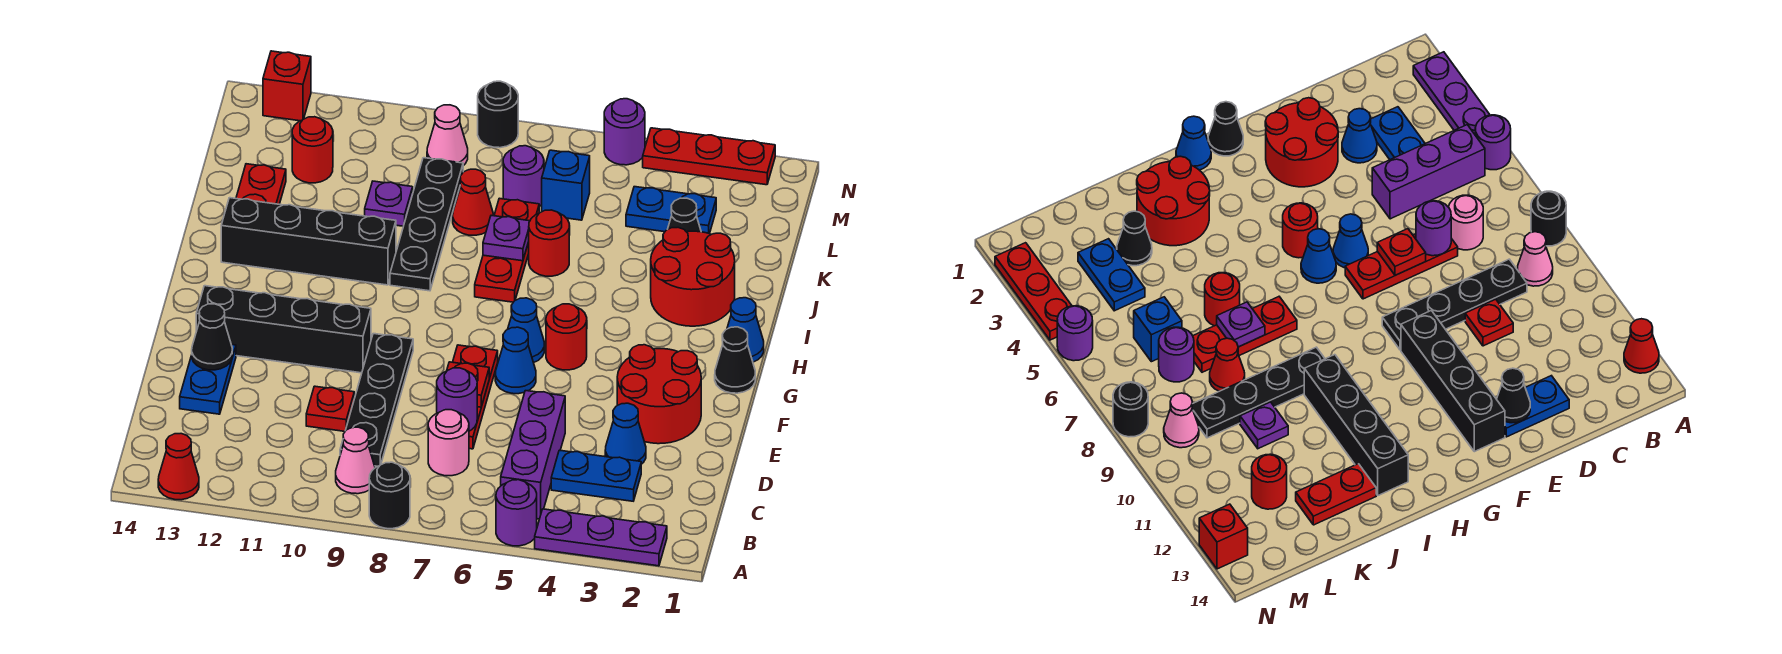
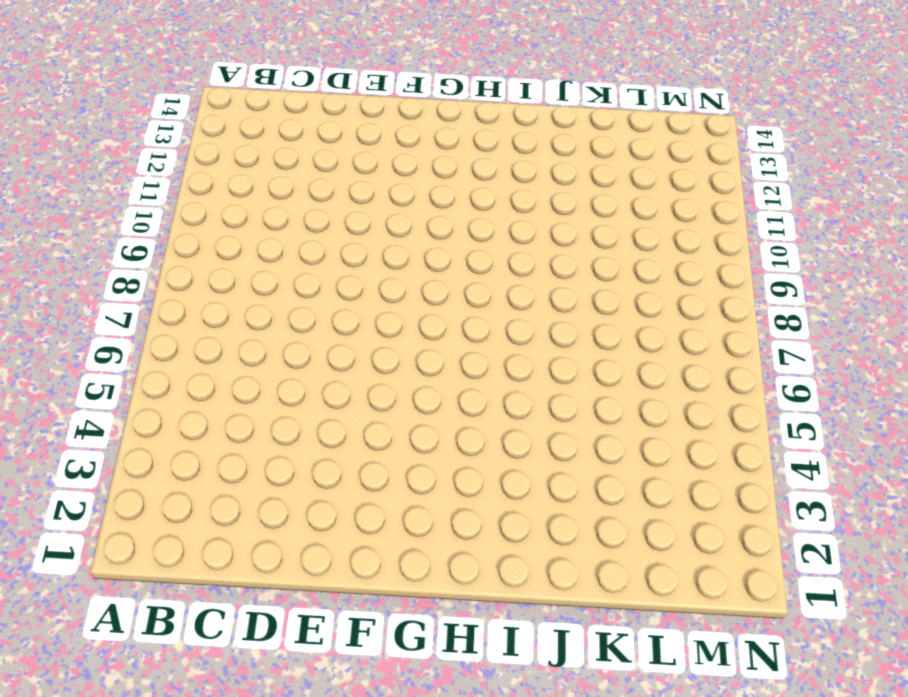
none -> purple 1x3 plate [535,509,667,566]
none -> purple 1x1 round brick [496,480,537,546]
none -> black 1x1 round brick [369,462,410,529]
none -> red 1x1 cone [158,434,199,500]

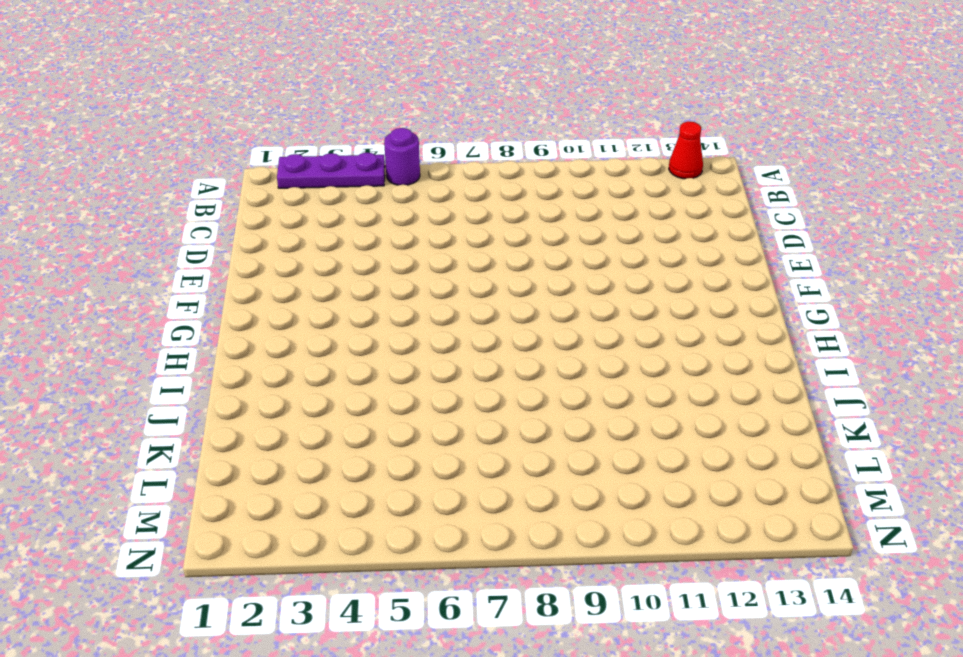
none -> black 1x1 round brick [369,462,410,529]
none -> purple 1x3 brick [501,391,565,519]
none -> pink 1x1 cone [336,427,375,494]
none -> blue 1x2 plate [551,450,641,501]

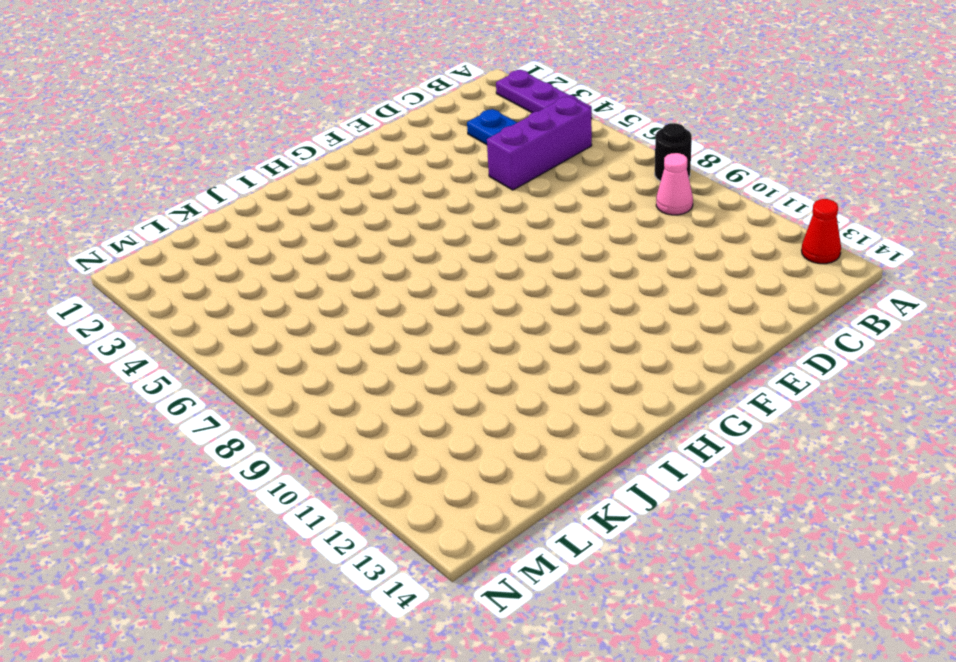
none -> purple 1x1 round brick [496,480,537,546]
none -> pink 1x1 round brick [428,410,469,476]
none -> black 1x4 plate [340,334,413,466]
none -> blue 1x1 cone [605,403,646,464]

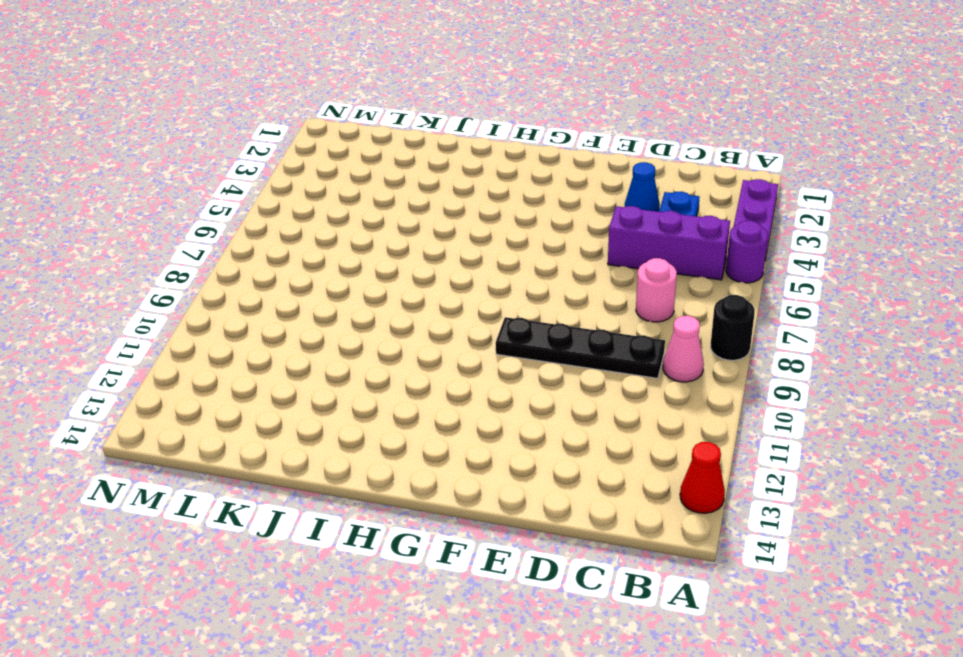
none -> red 1x3 plate [453,345,498,449]
none -> red 1x1 plate [306,386,354,431]
none -> blue 1x2 plate [180,345,236,414]
none -> red 2x2 round brick [617,345,701,444]

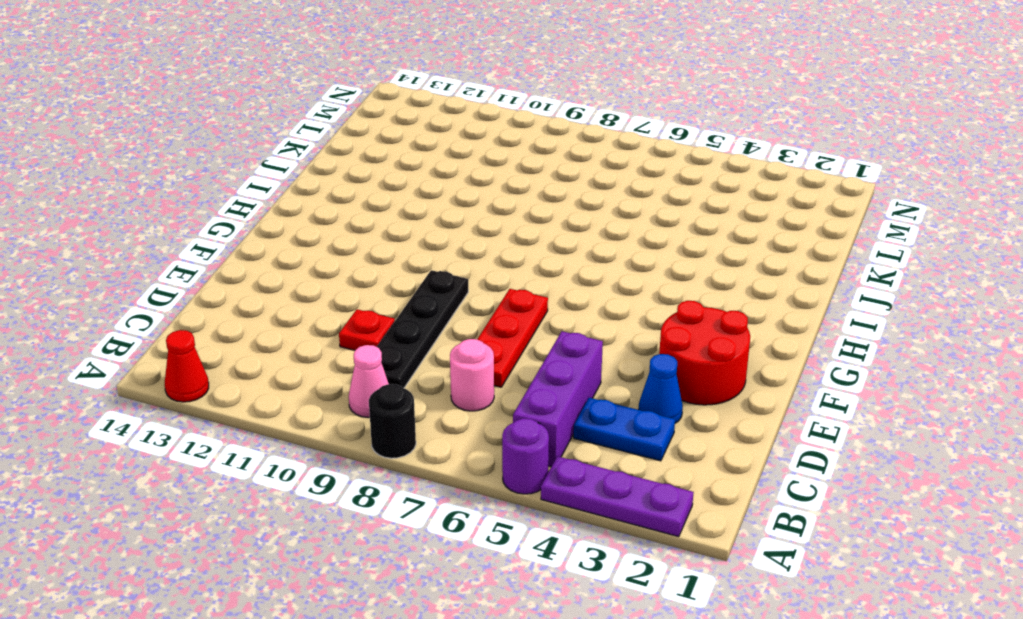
none -> blue 1x2 plate [180,345,236,414]
none -> blue 1x1 cone [495,327,536,394]
none -> black 1x4 brick [196,286,371,373]
none -> black 1x1 cone [715,327,755,393]

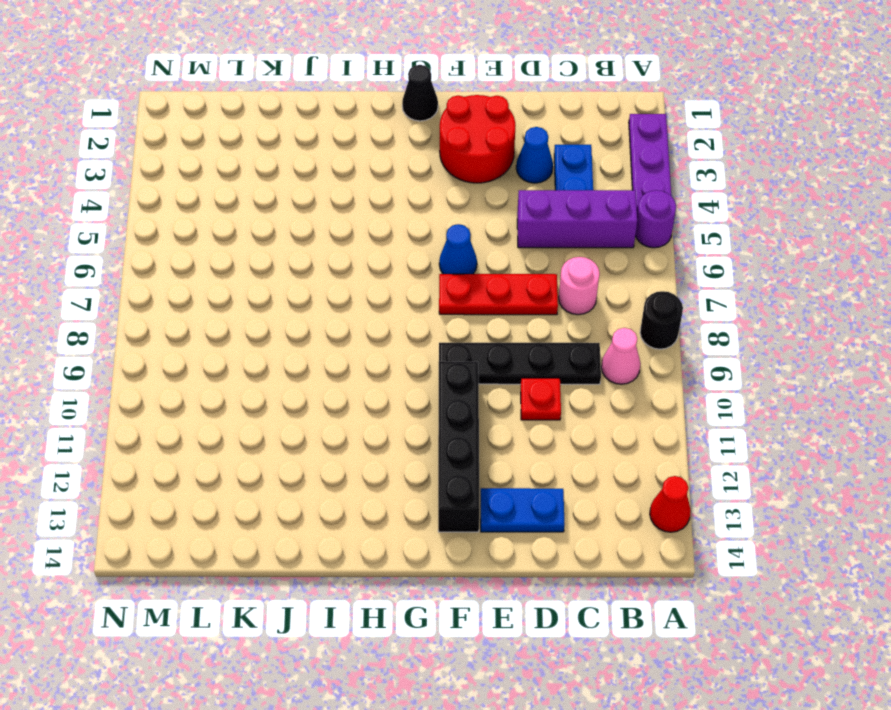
none -> red 1x1 round brick [546,304,587,370]
none -> blue 1x1 cone [508,298,544,363]
none -> blue 1x1 cone [727,298,764,362]
none -> red 2x2 round brick [651,228,735,326]

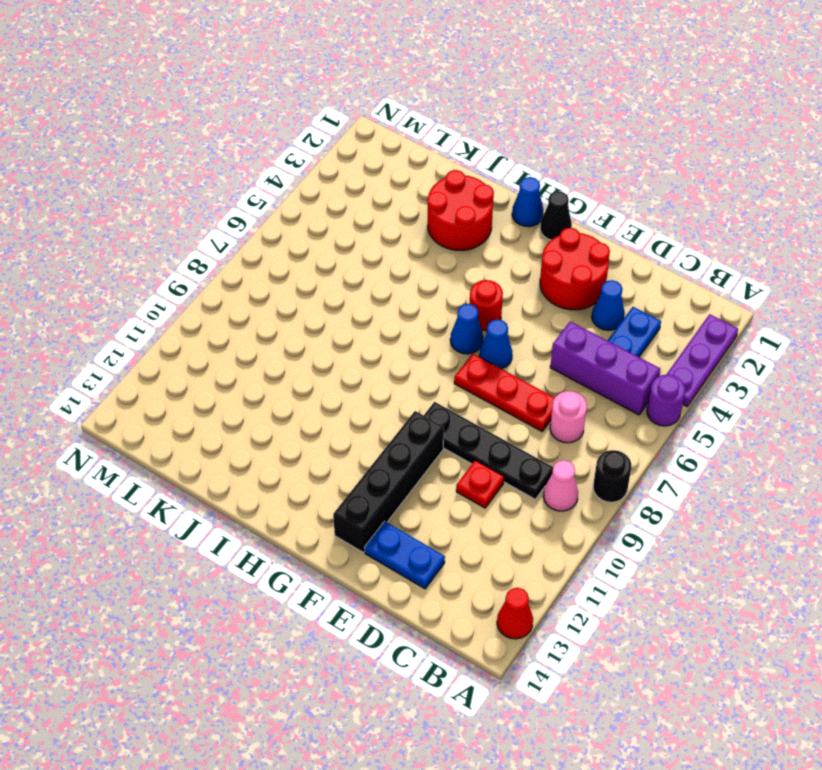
none -> red 1x3 plate [475,198,539,302]
none -> black 1x4 plate [390,158,463,291]
none -> black 1x4 brick [221,198,396,285]
none -> red 1x1 round brick [529,210,569,276]

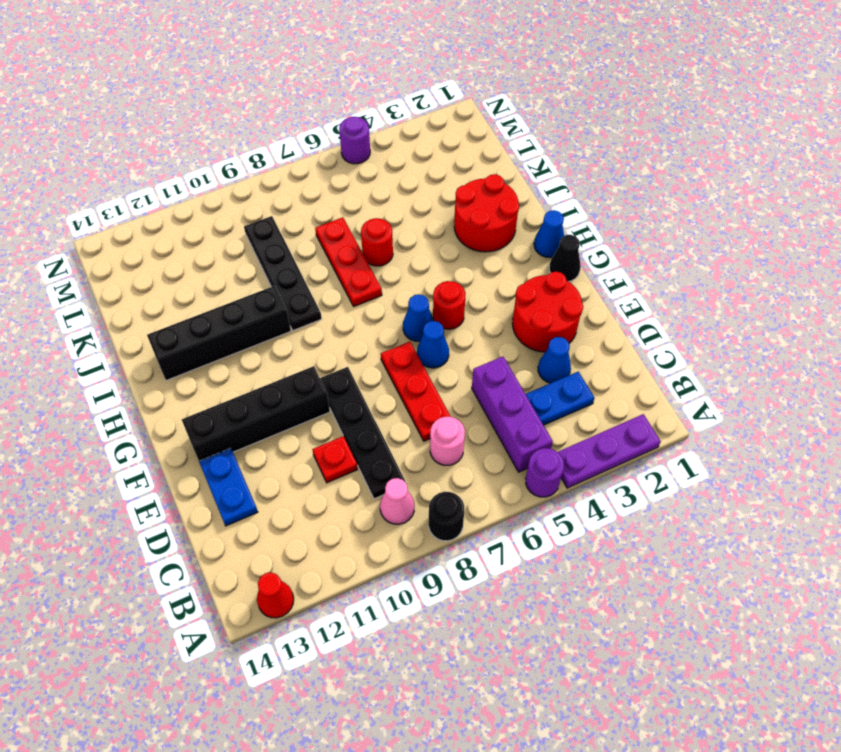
none -> red 1x2 plate [236,164,286,204]
none -> black 1x1 cone [667,198,701,232]
none -> red 1x1 cone [453,169,493,235]
none -> purple 1x1 plate [365,181,413,226]

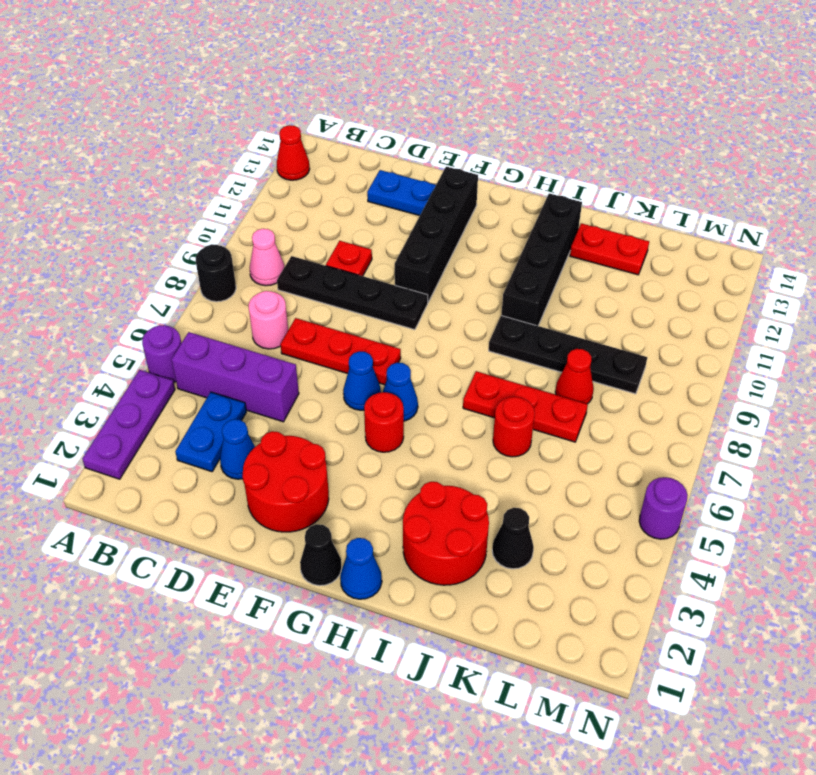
none -> purple 1x1 plate [365,181,413,226]
none -> blue 1x2 plate [626,187,716,234]
none -> blue 1x1 brick [542,150,590,220]
none -> purple 1x1 round brick [503,146,544,206]

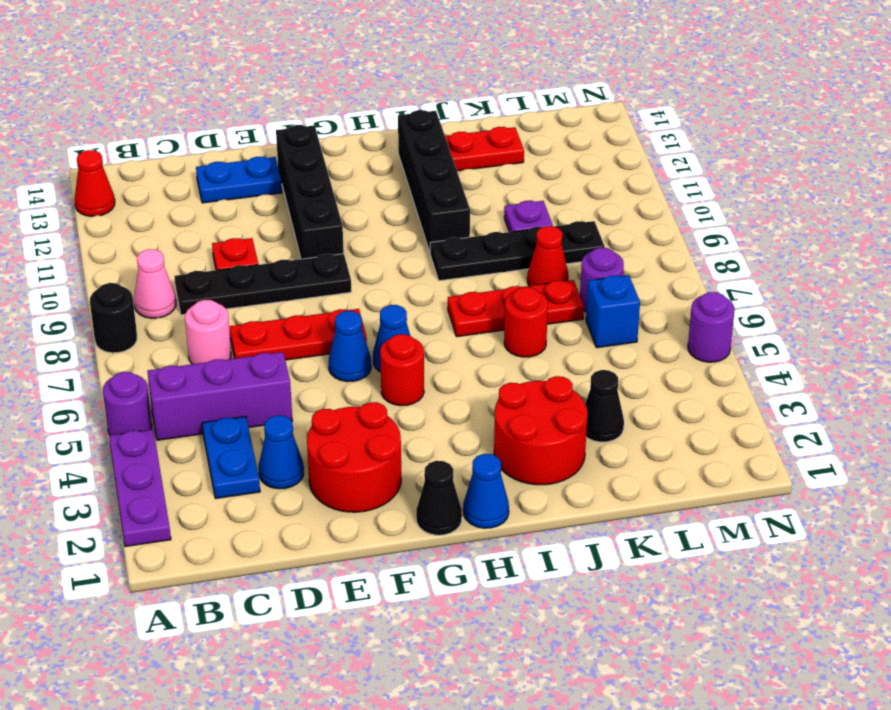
none -> blue 1x2 plate [626,187,716,234]
none -> red 1x1 round brick [292,117,333,183]
none -> pink 1x1 cone [427,105,468,166]
none -> red 1x3 plate [643,128,775,185]

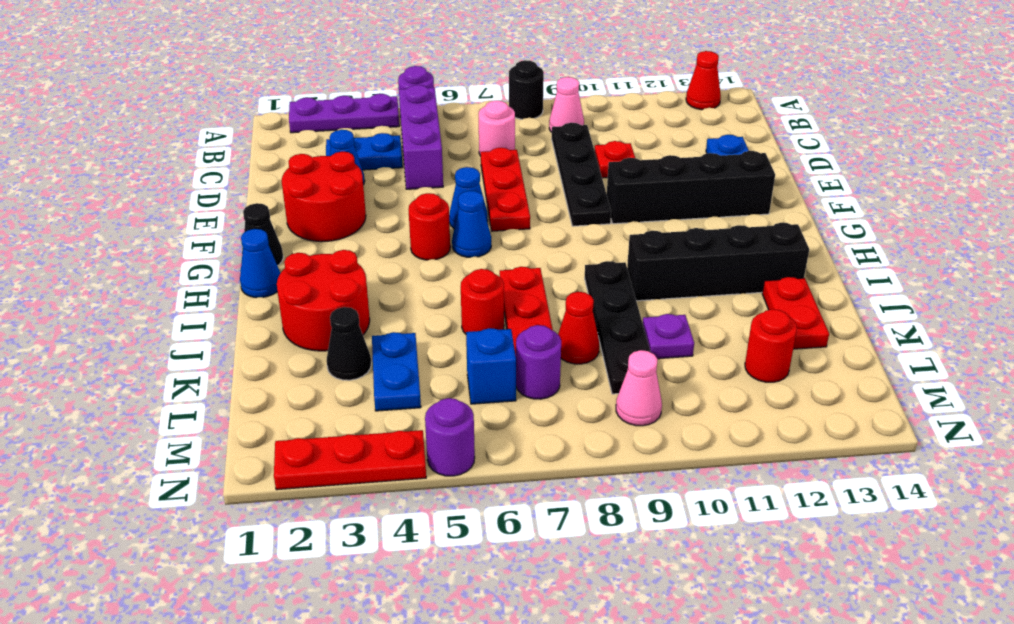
blue 1x2 plate [372,332,421,411] -> blue 1x2 plate turned to [626,187,716,234]
none -> black 1x1 round brick [478,81,518,148]
none -> red 1x1 brick [263,51,311,121]
none -> purple 1x1 round brick [437,368,477,431]
none -> red 1x1 plate [447,362,489,407]

